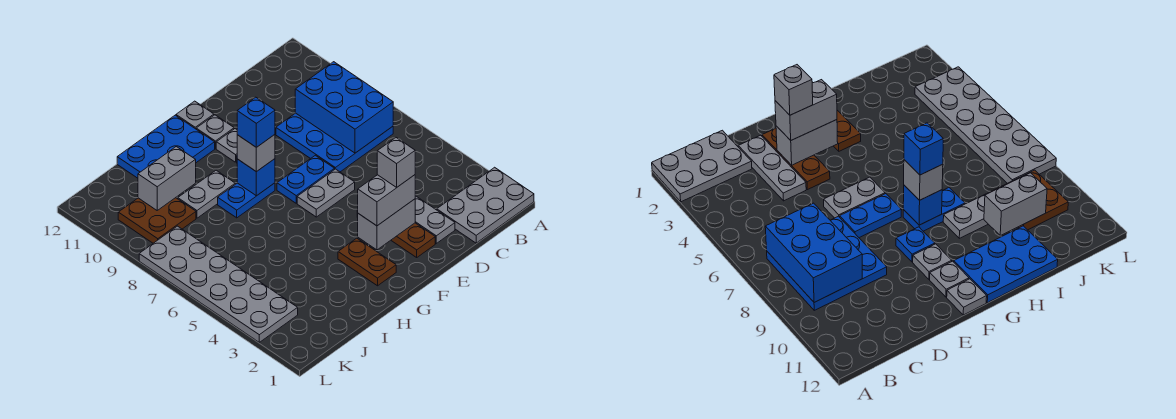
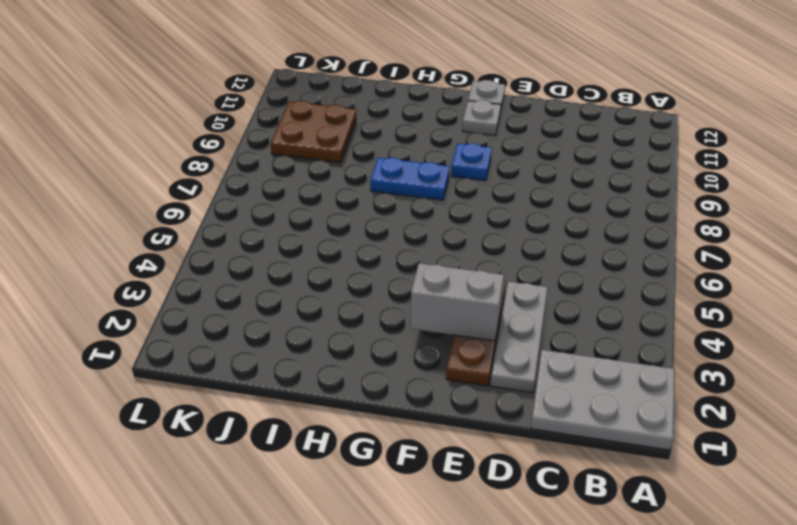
none -> blue 3x3 plate [276,113,393,172]
none -> grey 1x2 plate [297,169,355,217]
none -> blue 1x2 plate [277,155,334,203]

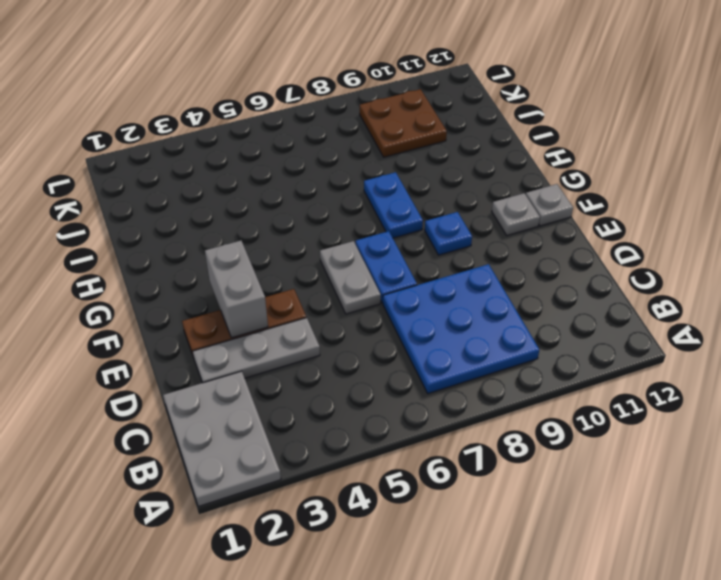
none -> grey 1x1 plate [216,129,237,162]
none -> brown 1x2 plate [338,238,396,286]
none -> blue 2x3 plate [117,115,215,178]

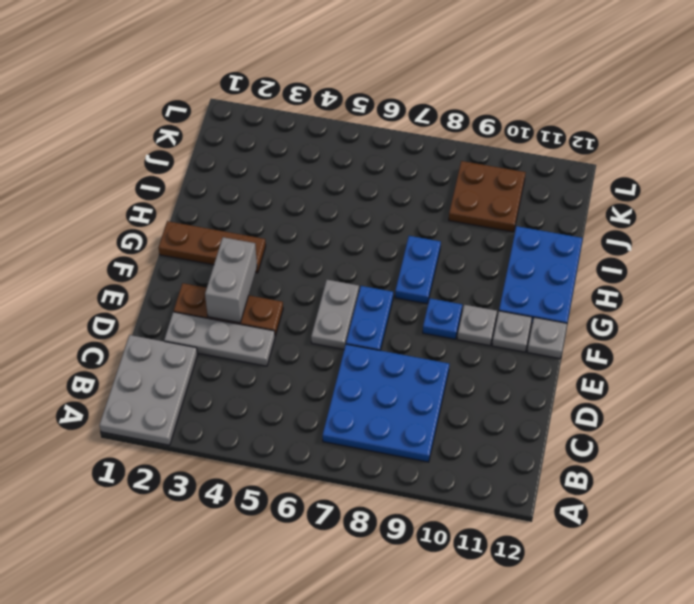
brown 1x3 plate [158,221,266,273] -> brown 1x2 plate [338,238,396,286]
none -> grey 1x2 plate [178,170,235,218]
none -> grey 2x6 plate [139,226,298,342]
none -> blue 2x3 brick [295,62,393,153]

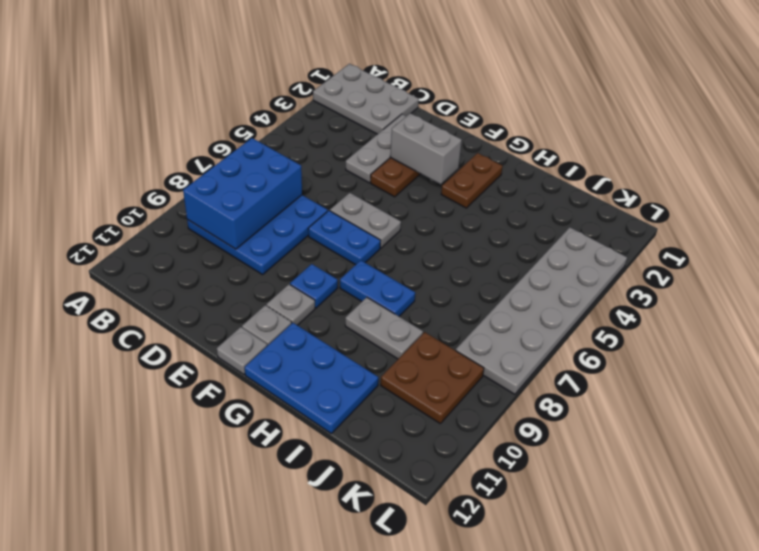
none -> blue 1x1 brick [237,159,275,196]
none -> grey 1x2 brick [138,147,196,210]
none -> grey 1x2 brick [357,175,415,226]

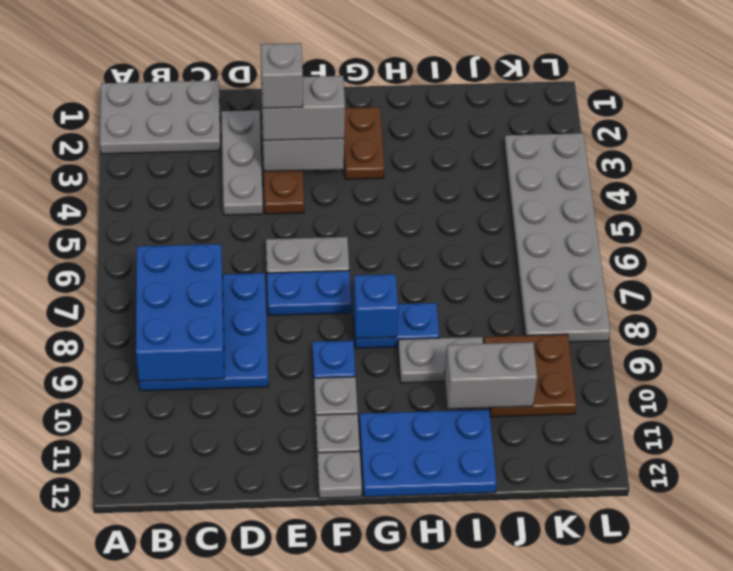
none -> grey 1x1 brick [237,135,275,172]
none -> blue 1x1 brick [237,97,275,147]

